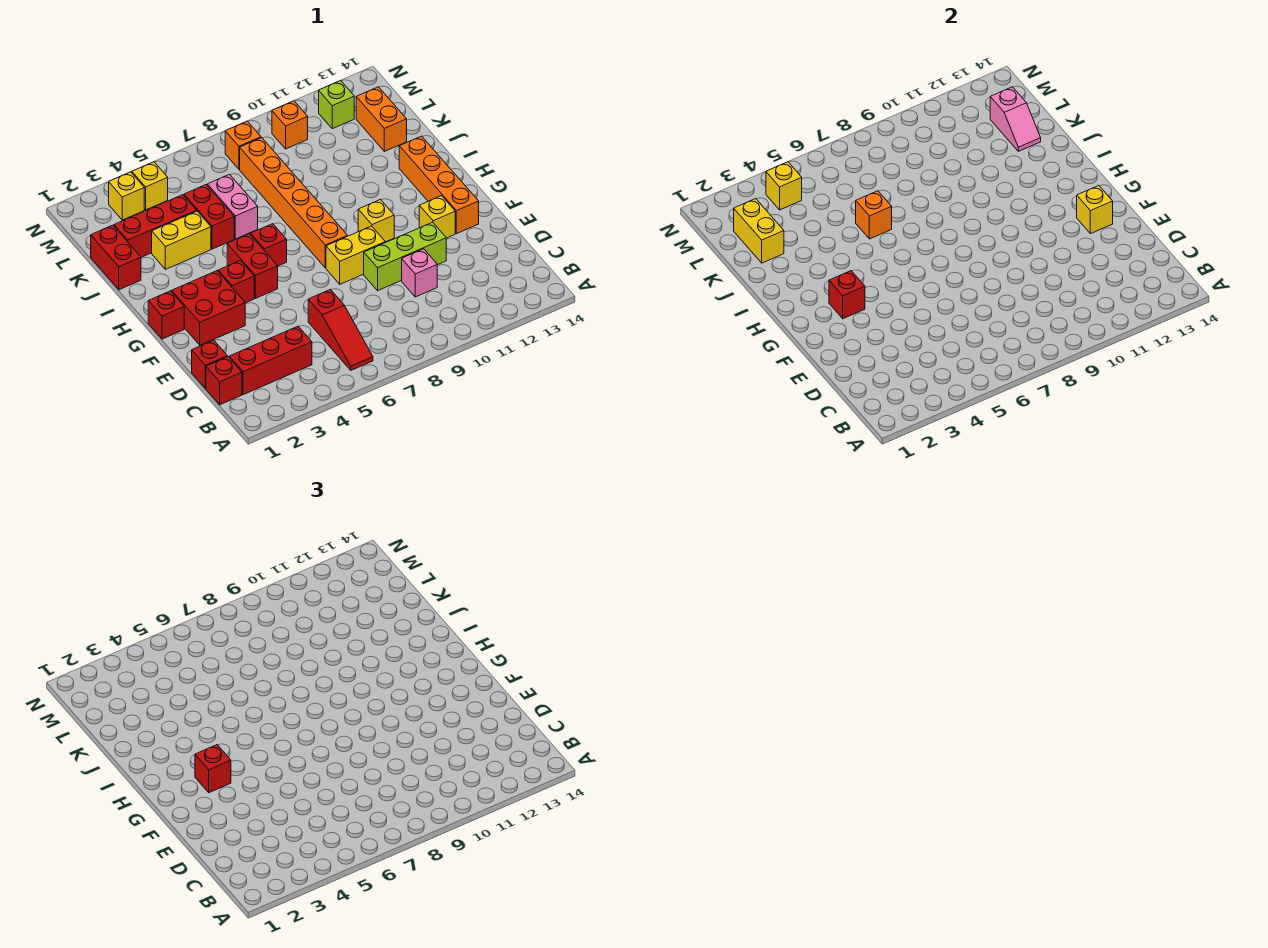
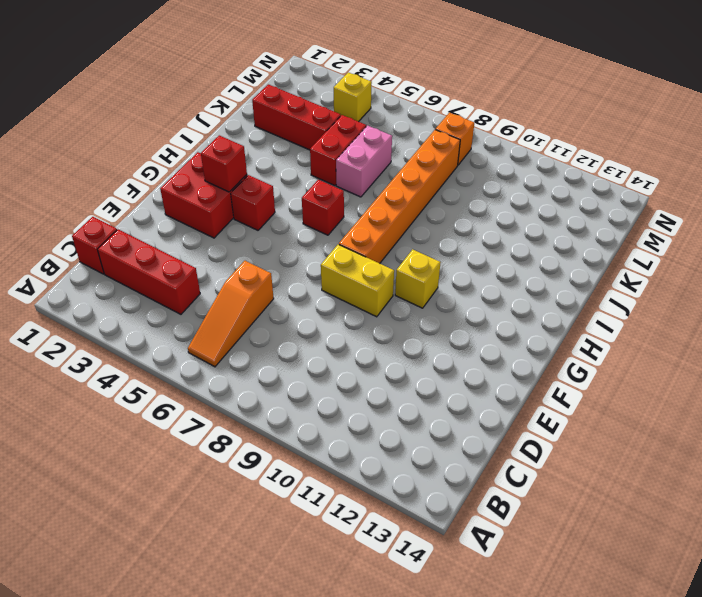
orange 1x3 slope [188,261,274,367] -> red 1x3 slope [308,289,373,370]
none -> red 1x1 brick [192,340,228,388]
none -> pink 1x1 brick [402,249,437,297]
none -> lime 1x3 brick [364,222,446,291]
none -> yellow 1x1 brick [419,196,455,238]

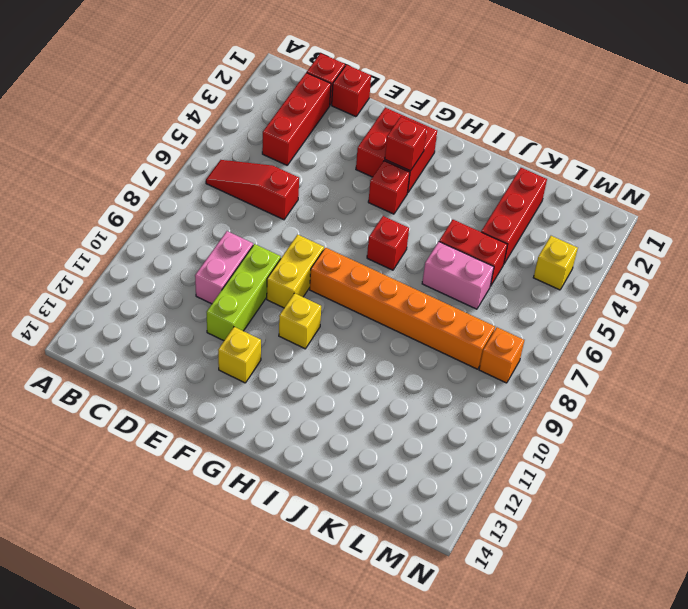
pink 1x2 brick [195,231,253,304] -> pink 1x1 brick [402,249,437,297]
none -> orange 1x4 brick [399,136,479,234]
none -> red 1x1 brick [148,291,184,339]
none -> red 1x2 brick [227,234,278,298]
none -> red 1x2 brick [91,225,141,290]

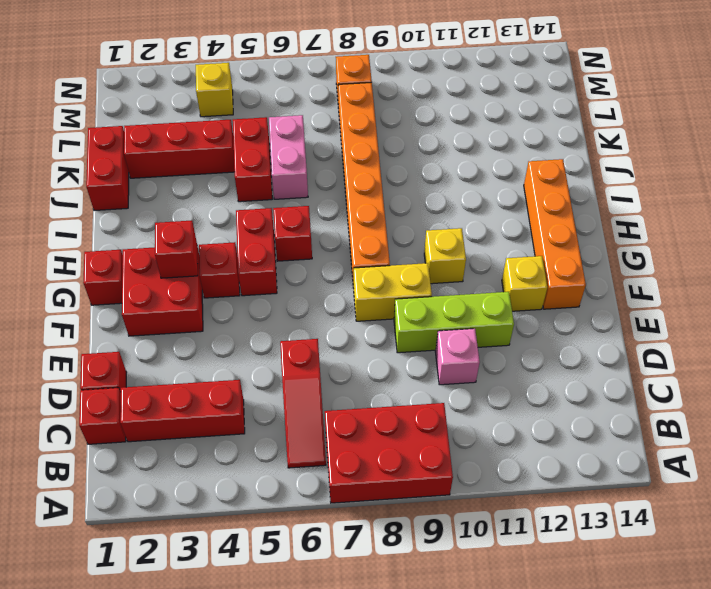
red 2x3 brick [325,403,453,503] -> none
none -> yellow 1x2 brick [152,211,211,269]
none -> orange 1x2 brick [356,87,407,151]
none -> yellow 1x1 brick [109,172,144,220]
none -> orange 1x1 brick [272,101,308,149]

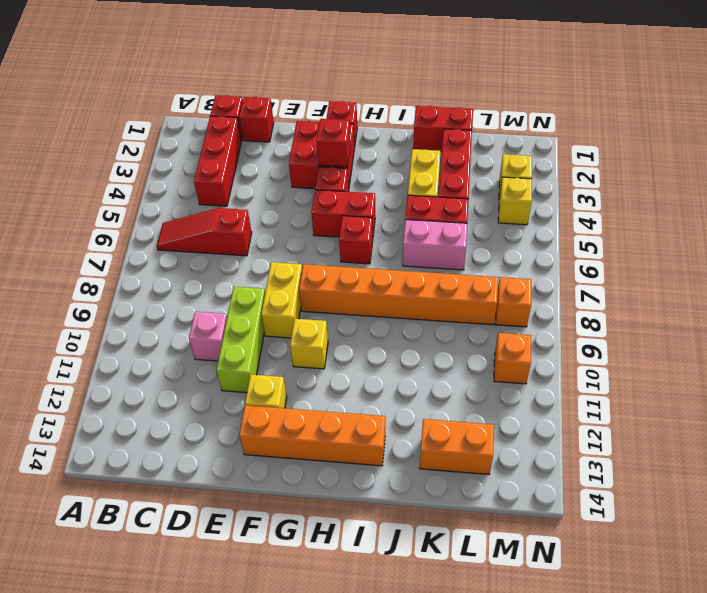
none -> lime 1x1 brick [319,81,354,129]
none -> yellow 1x1 brick [1077,186,1113,234]
none -> orange 1x1 brick [856,191,892,239]
none -> yellow 1x2 brick [734,199,784,263]

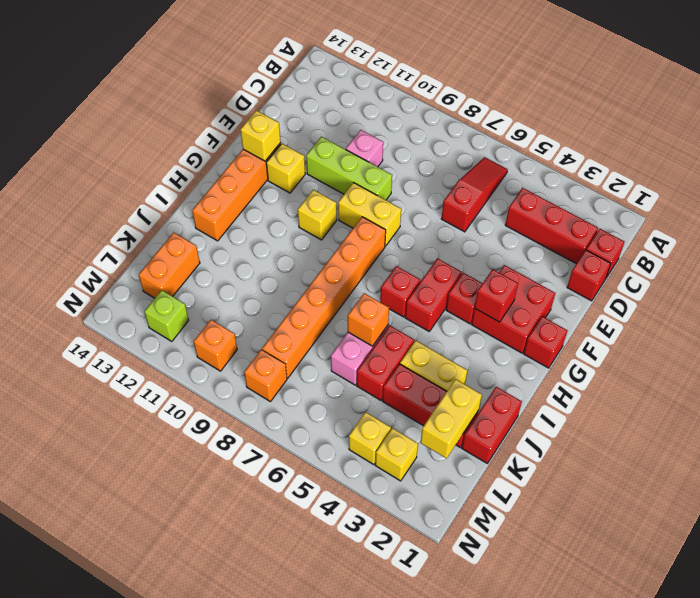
none -> pink 1x2 slope [990,87,1041,151]
none -> yellow 1x1 brick [766,162,802,210]
none -> red 1x1 brick [195,745,231,793]

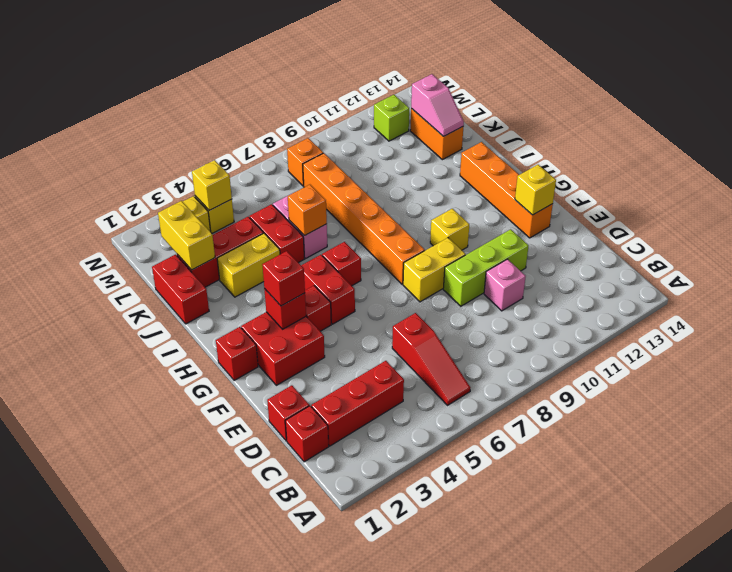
none -> yellow 1x1 brick [419,196,455,238]
none -> orange 1x1 brick [272,101,308,149]

